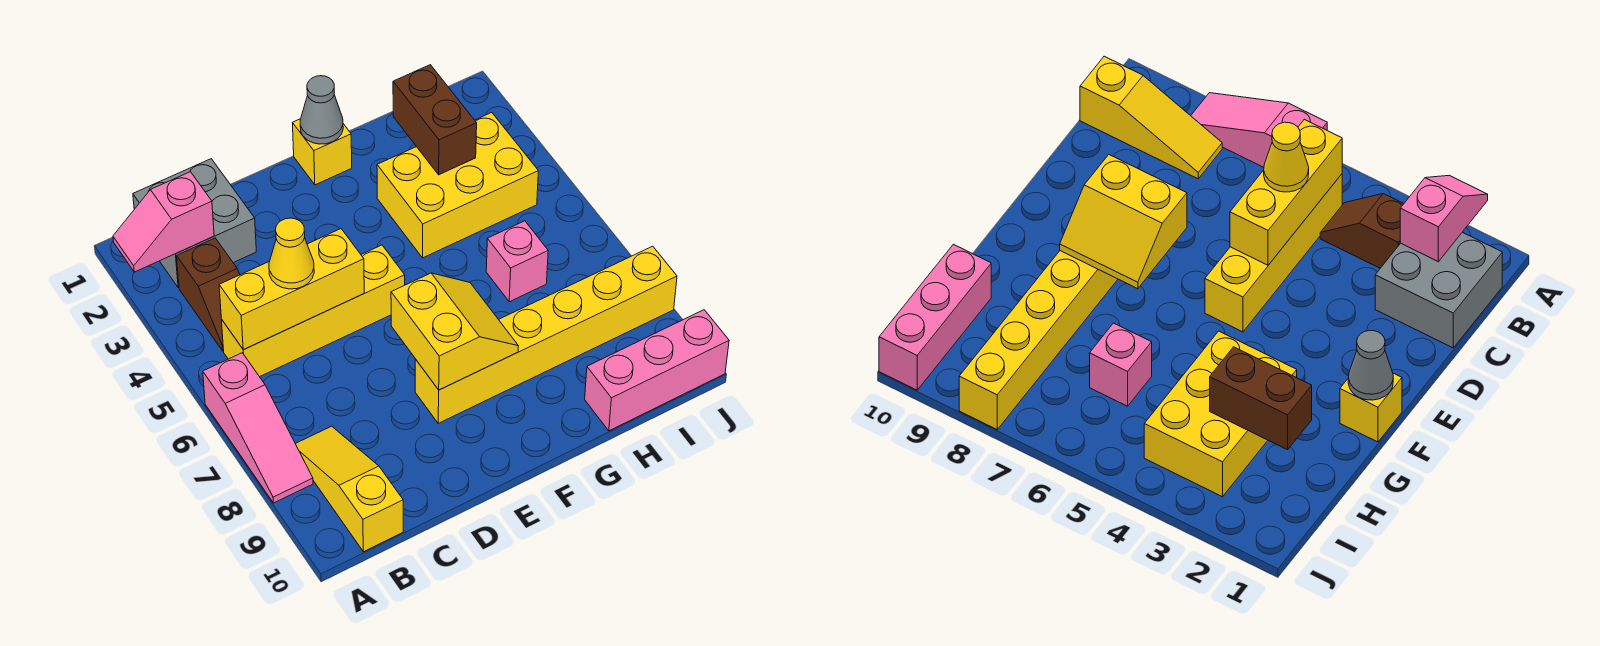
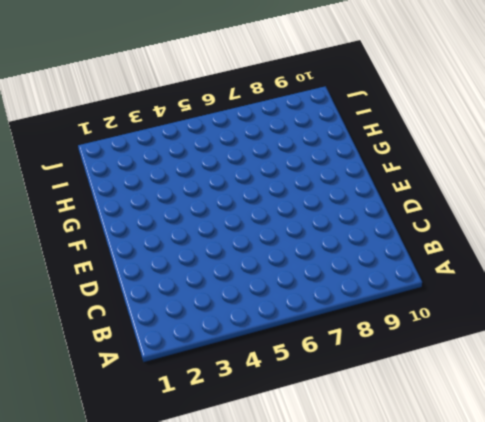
none -> pink 1x3 slope [203,353,313,503]
none -> grey 2x2 brick [133,159,256,288]
none -> brown 1x2 slope [177,238,240,351]

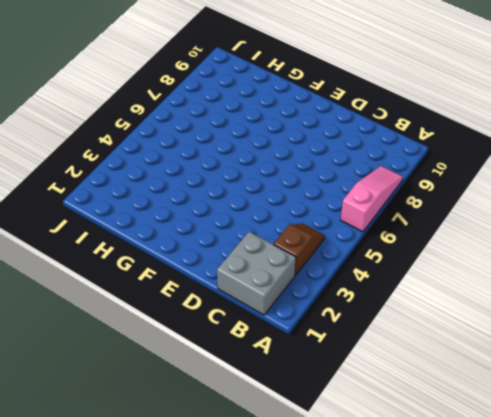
none -> yellow 1x4 brick [222,245,405,377]
none -> yellow 1x3 slope [296,426,403,552]
none -> yellow 1x6 brick [415,246,677,423]

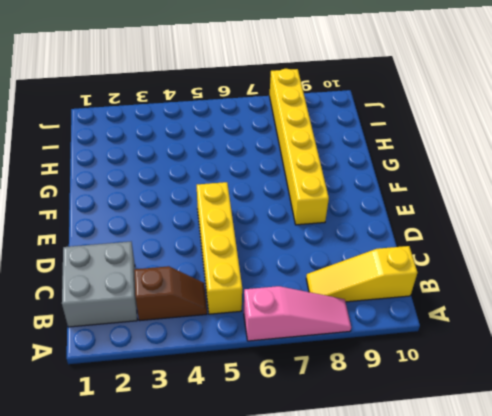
none -> yellow 1x1 brick [293,119,352,185]
none -> yellow 2x3 brick [377,113,538,258]
none -> pink 1x1 brick [486,221,548,302]

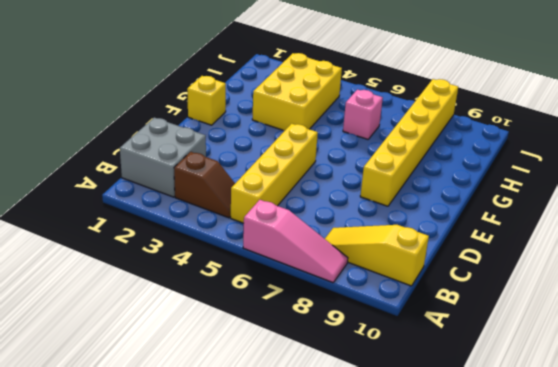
none -> pink 1x3 brick [585,310,729,431]
none -> pink 1x2 slope [113,172,214,272]
none -> yellow 1x3 brick [219,229,364,350]

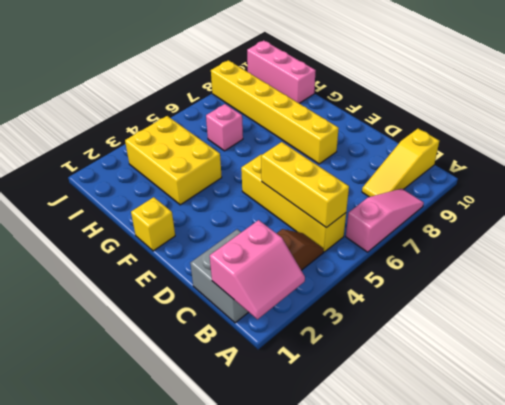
pink 2x2 slope [210,220,305,319] -> pink 1x2 slope [113,172,214,272]
none -> yellow 2x2 slope [391,273,518,390]
none -> grey 1x1 cone [300,76,343,144]
none -> brown 1x2 brick [393,65,477,175]

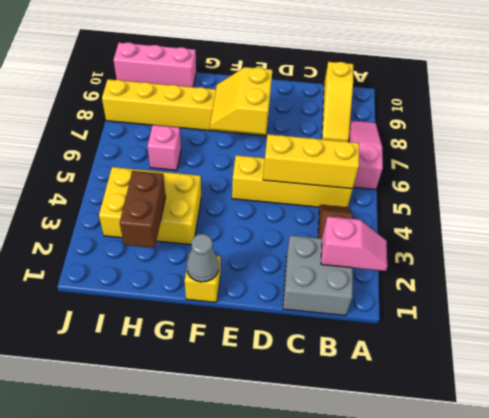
none -> yellow 1x1 cone [269,218,314,289]

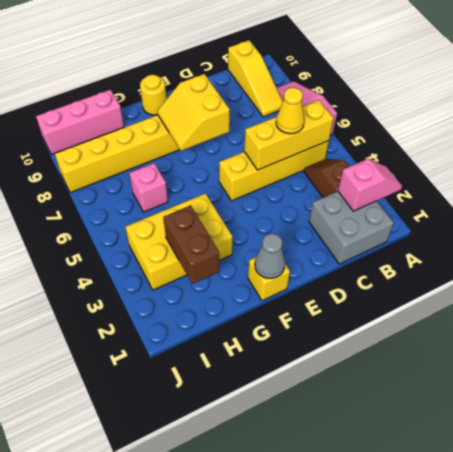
yellow 1x1 round brick [140,75,166,115] -> none

